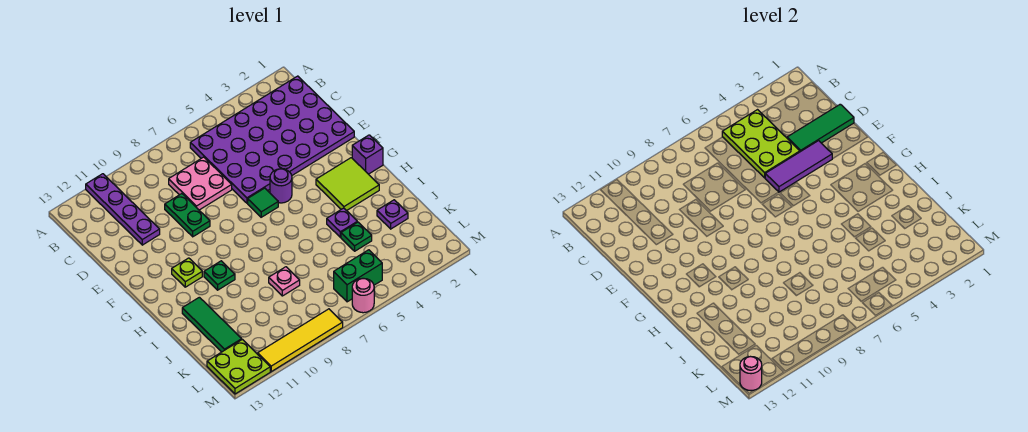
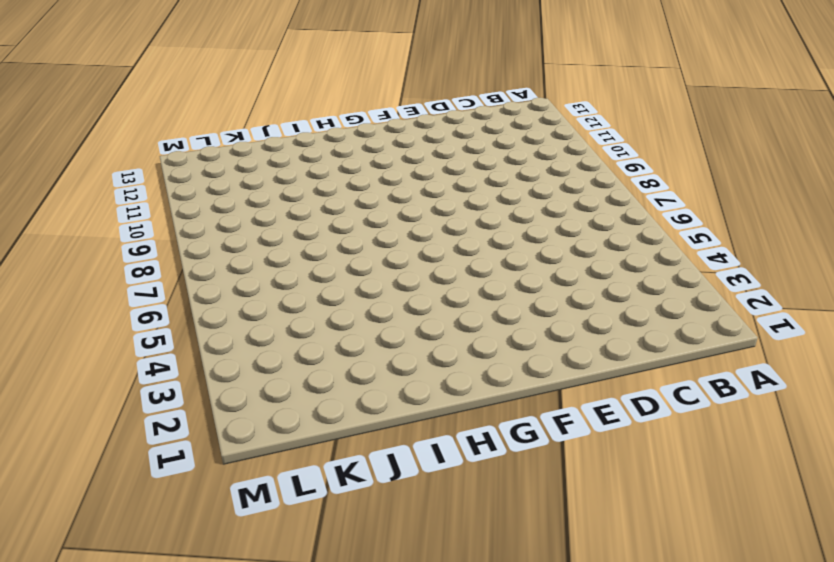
none -> purple 1x4 plate [86,174,160,245]
none -> purple 4x6 plate [190,76,354,203]
none -> pink 2x2 plate [169,157,232,210]

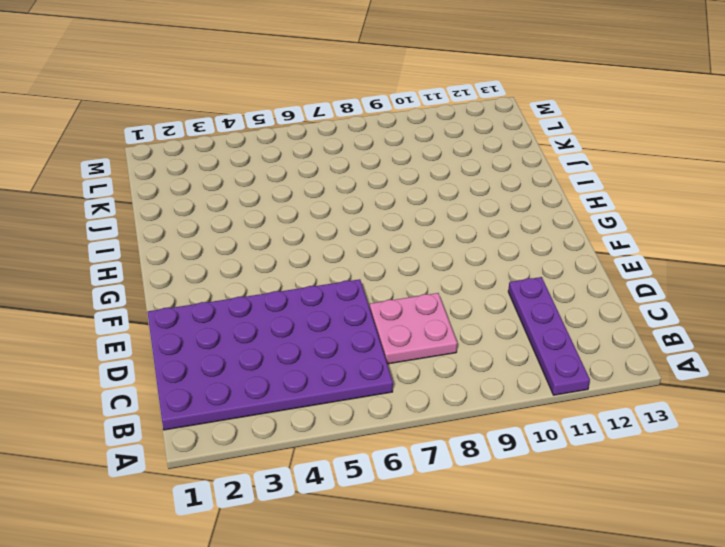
none -> green 1x2 plate [165,194,210,237]
none -> purple 1x1 round brick [270,169,292,203]
none -> green 1x1 tile [248,188,278,217]

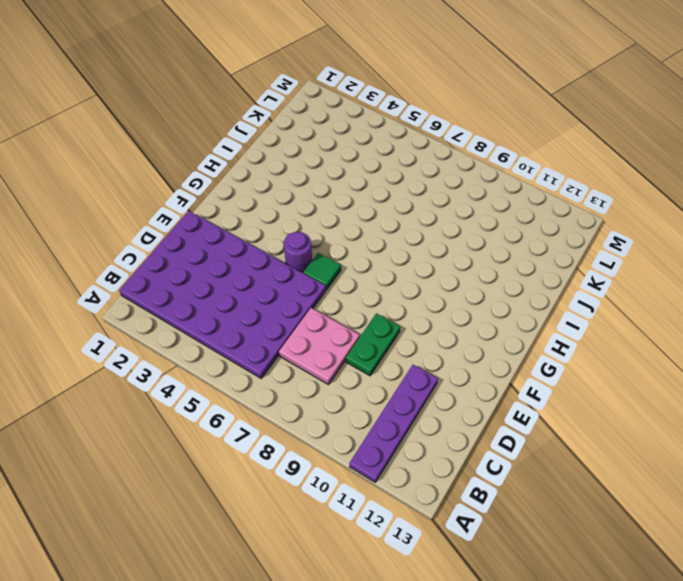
none -> purple 1x1 brick [352,135,383,174]
none -> lime 2x2 tile [316,158,379,211]
none -> lime 1x1 plate [172,258,202,287]

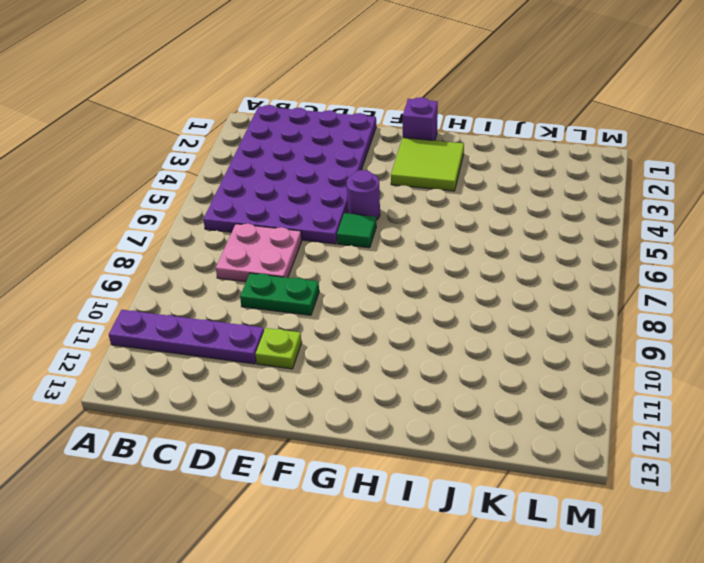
lime 1x1 plate [256,328,302,369] -> lime 1x1 plate moved to [172,258,202,287]
none -> green 1x1 plate [204,261,235,290]
none -> purple 1x1 plate [327,208,357,237]
none -> green 1x3 tile [182,297,242,352]

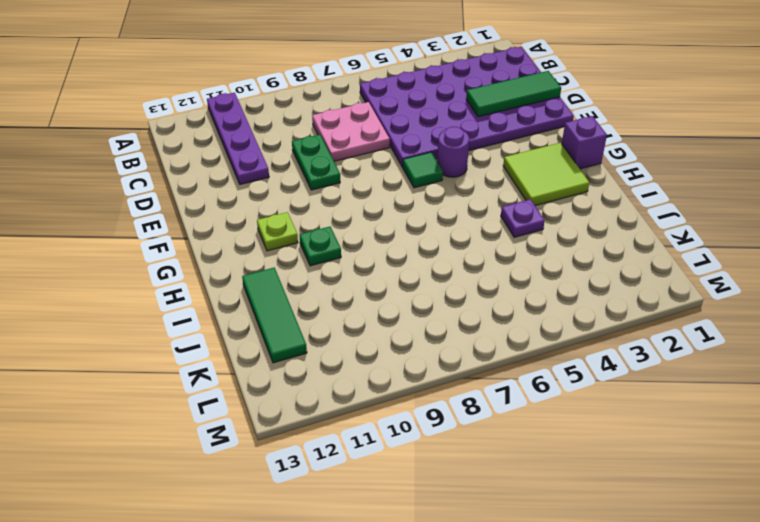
none -> purple 1x1 plate [377,200,408,229]
none -> green 1x1 plate [341,222,372,251]
none -> pink 1x1 plate [269,267,300,296]

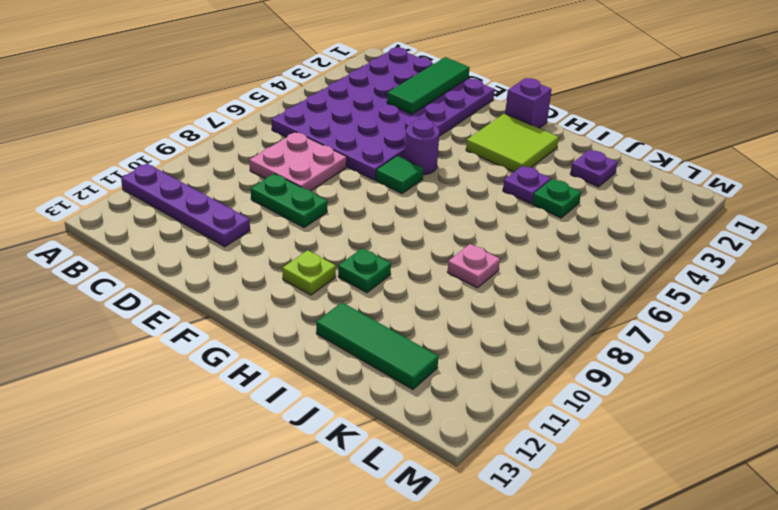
none -> green 1x2 brick [334,250,382,302]
none -> lime 2x2 plate [207,339,270,394]
none -> pink 1x1 round brick [352,278,374,313]

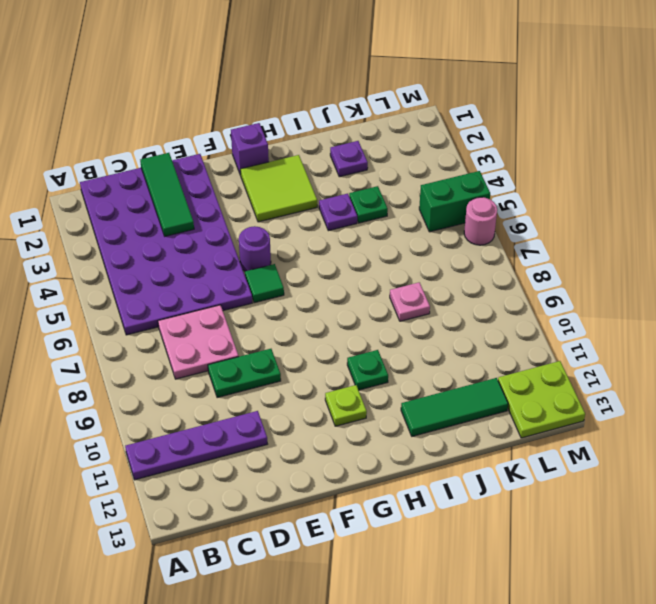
green 1x2 brick [419,171,490,232] -> green 1x2 brick turned to [334,250,382,302]
none -> yellow 1x4 tile [258,309,343,372]
none -> lime 2x3 plate [722,110,800,178]
none -> purple 1x3 tile [765,141,832,192]

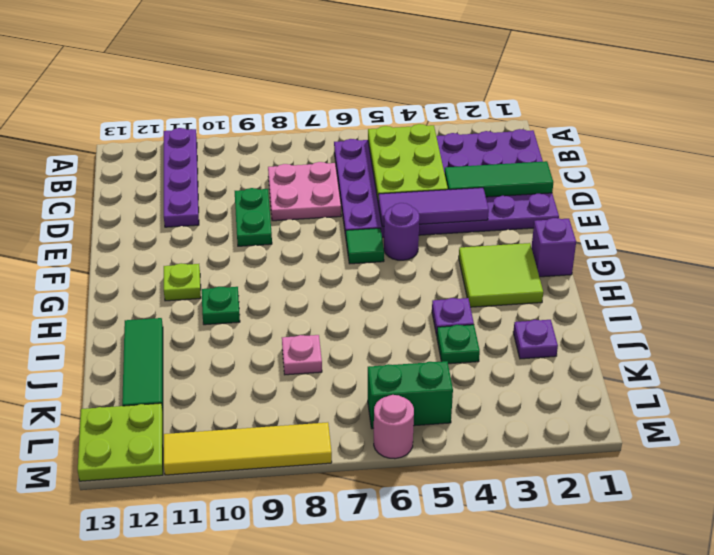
none -> pink 1x1 round brick [740,357,762,391]

